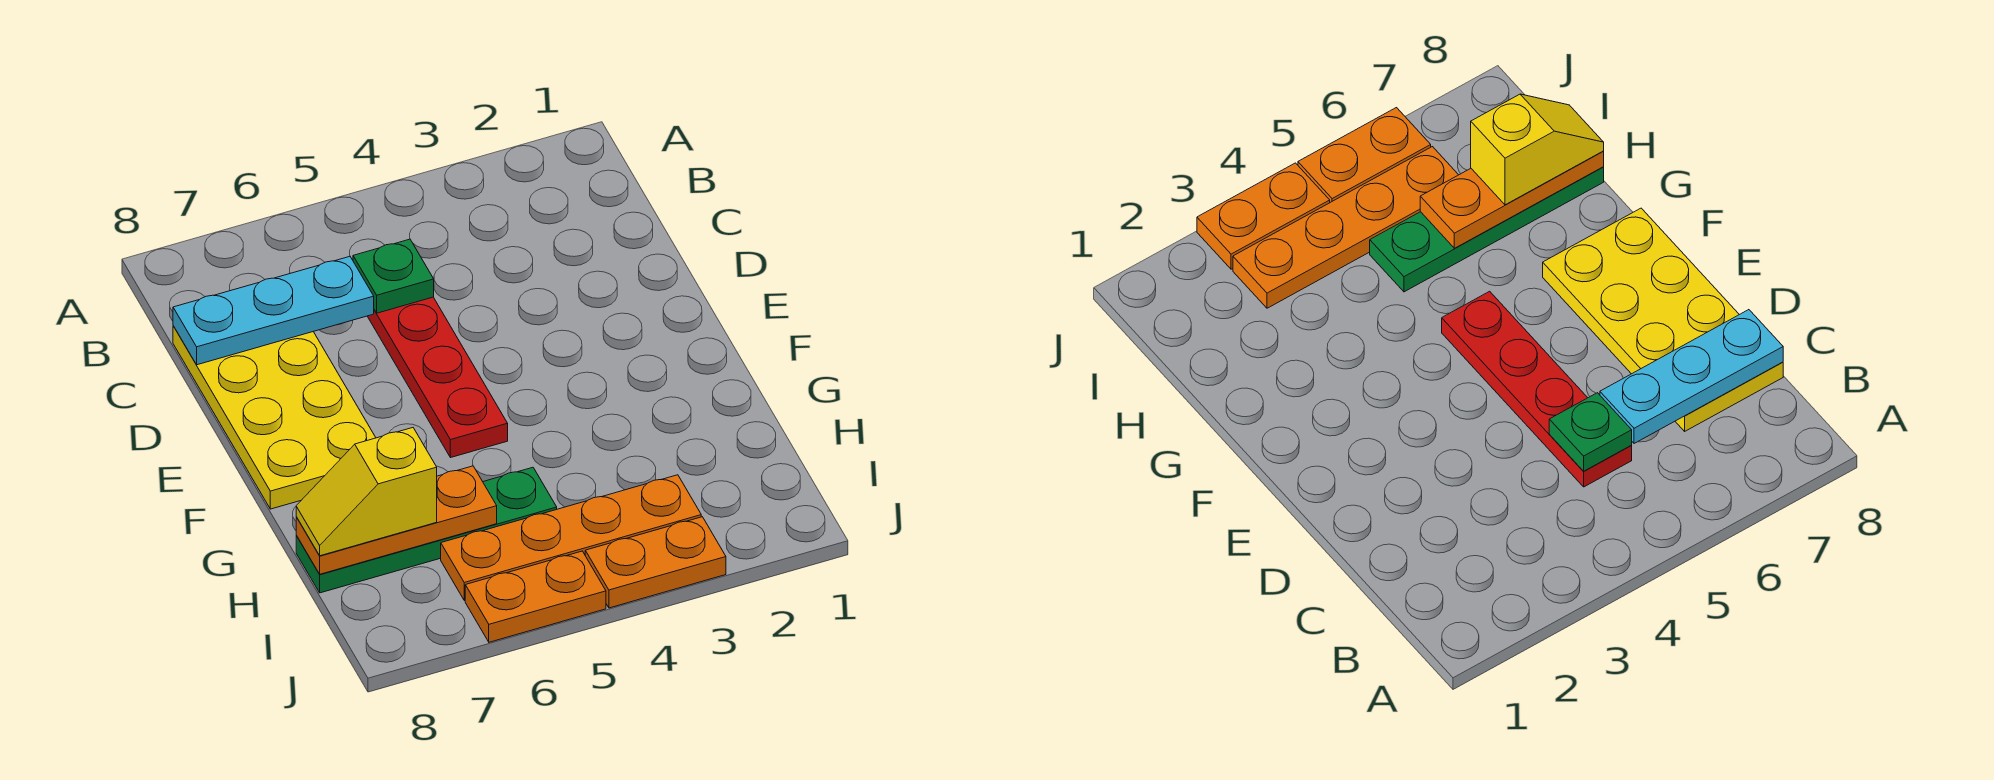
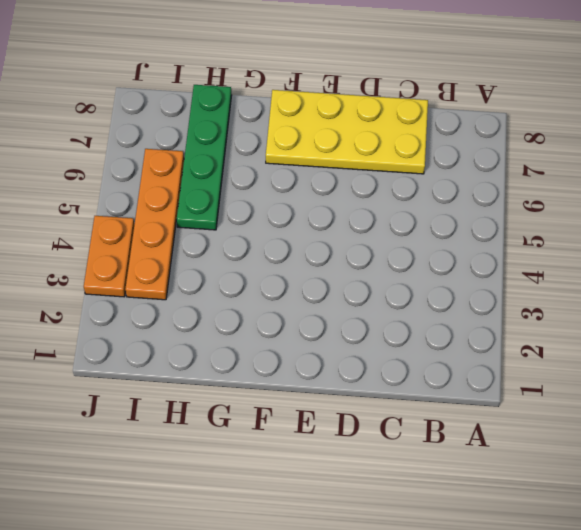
none -> red 1x4 plate [368,297,508,458]
none -> orange 1x2 plate [465,551,606,642]

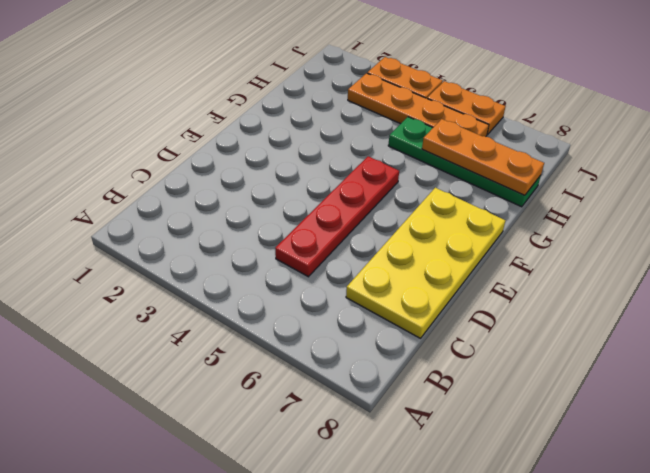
none -> green 1x1 plate [353,239,434,313]
none -> cyan 1x3 plate [173,257,374,365]

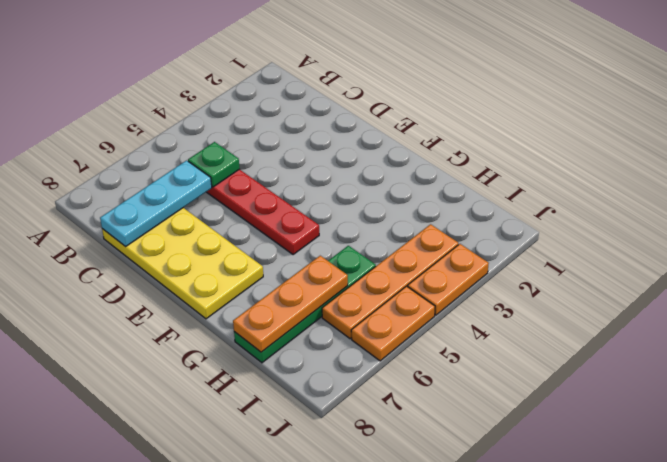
none -> yellow 1x2 slope [296,428,437,556]

